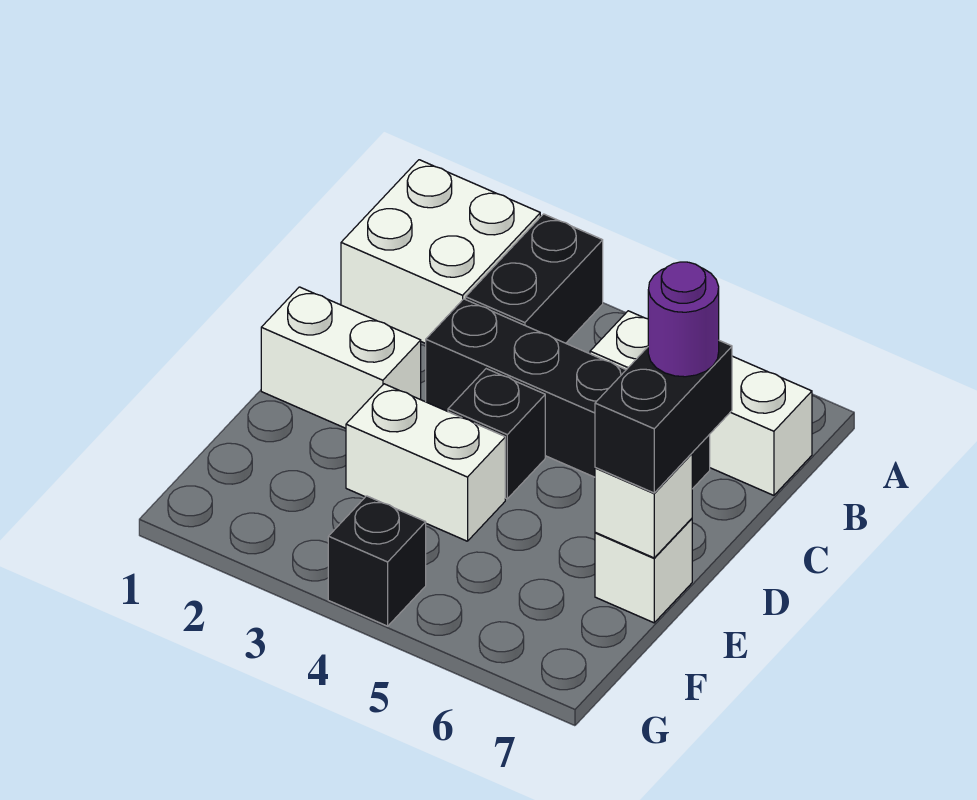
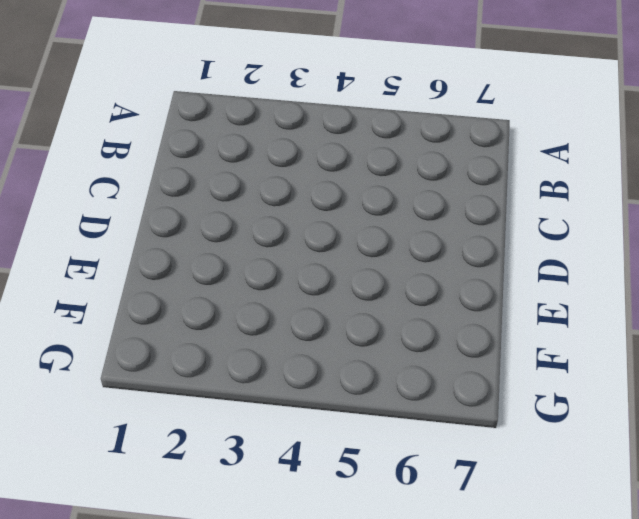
none -> white 2x2 brick [341,160,540,344]
none -> black 1x2 brick [466,214,603,343]
none -> white 1x3 brick [590,311,812,495]

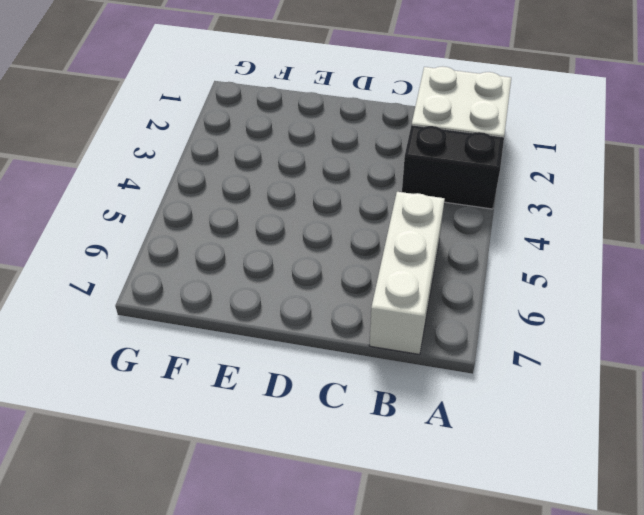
none -> black 1x4 brick [426,299,710,489]
none -> white 1x2 brick [261,287,421,428]
none -> black 1x1 brick [448,369,545,499]

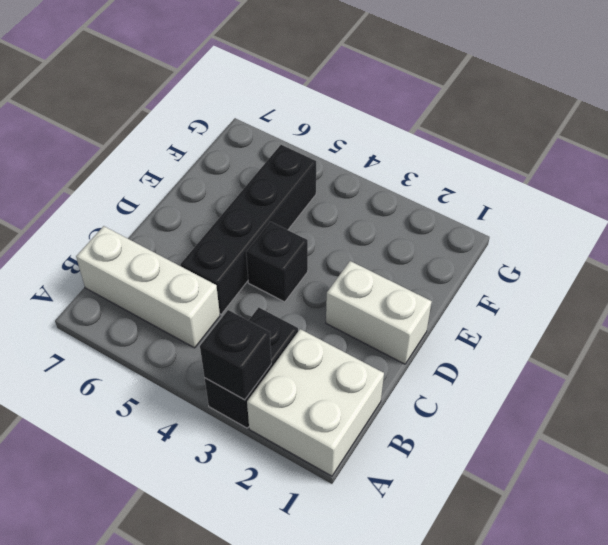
black 1x1 brick [200,310,271,400] -> black 1x1 brick moved to [328,496,426,626]
black 1x4 brick [181,145,316,314] -> black 1x4 brick turned to [426,299,710,489]
none -> white 1x2 brick [346,384,505,541]
none -> white 1x1 brick [595,519,692,623]
none -> white 1x1 brick [595,454,692,558]

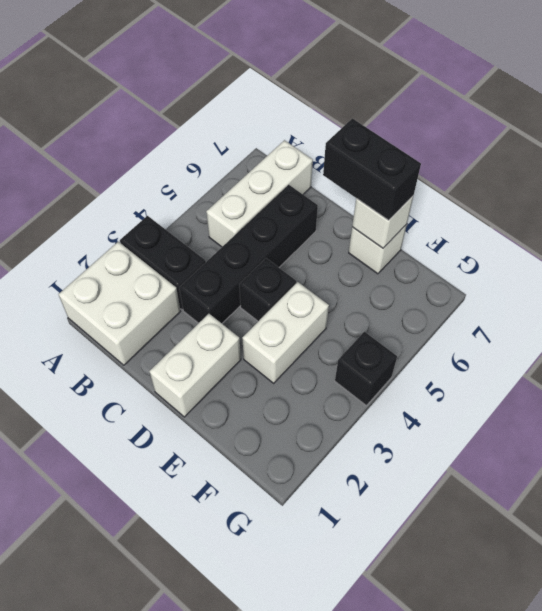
none -> purple 1x1 round brick [648,262,719,377]

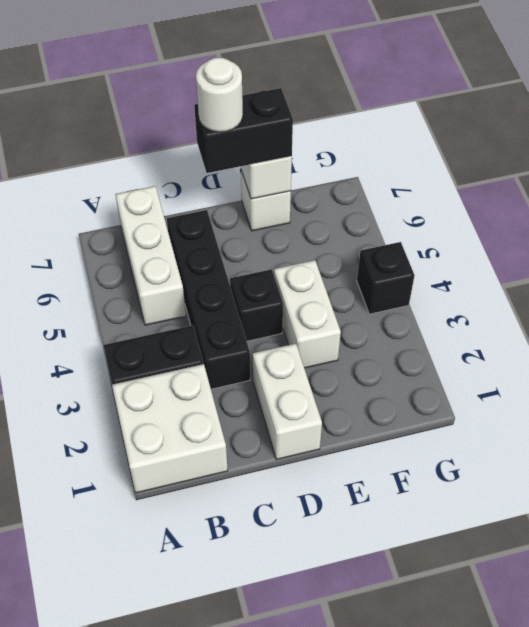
white 1x1 round brick [196,58,243,132] -> purple 1x1 round brick [648,262,719,377]

